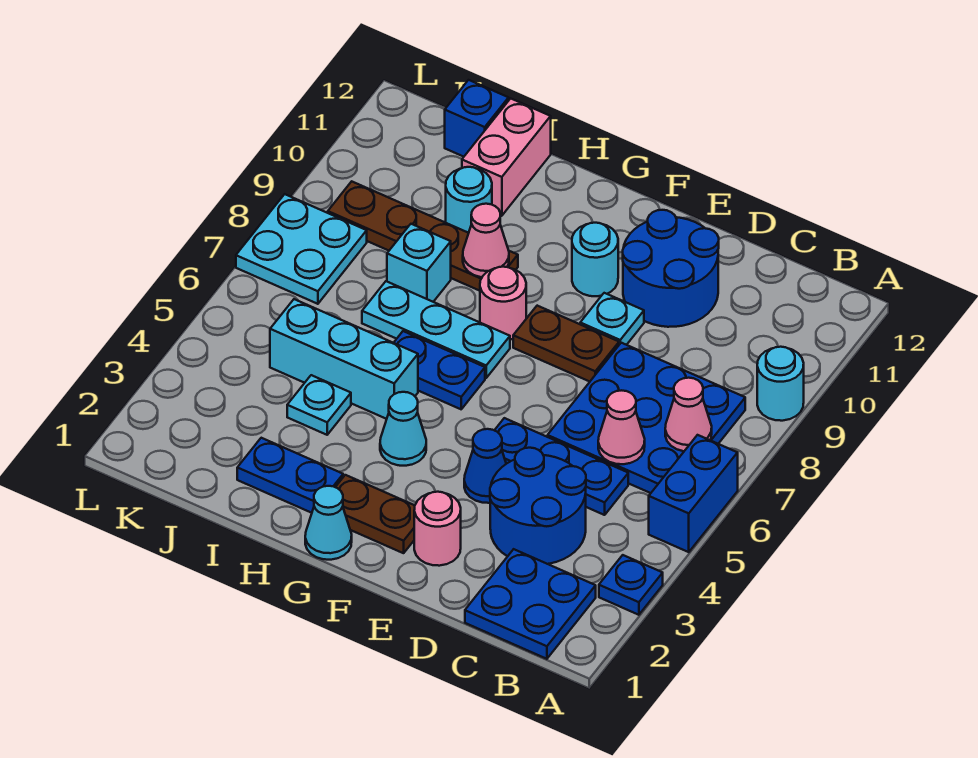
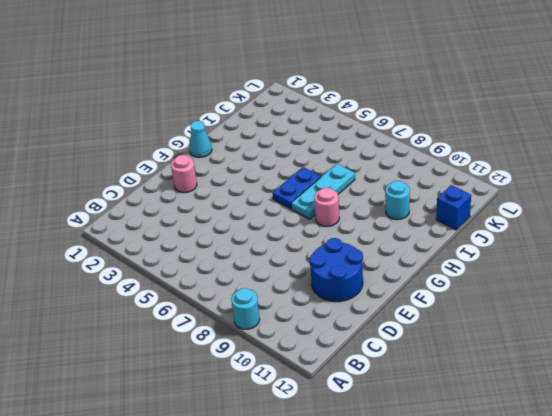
none -> blue 1x1 plate [599,555,663,615]
none -> blue 1x2 brick [649,435,738,552]
none -> blue 2x2 plate [465,549,596,659]
none -> blue 3x3 plate [548,343,745,493]

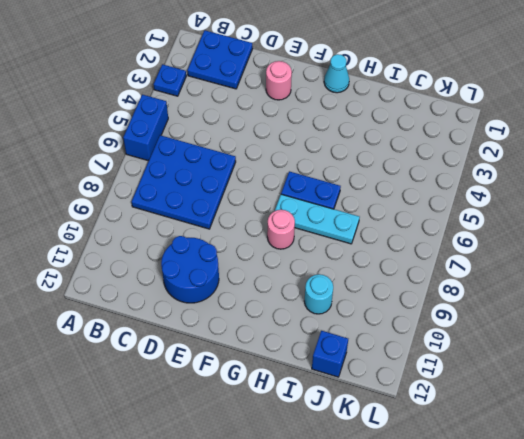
none -> cyan 1x1 round brick [757,347,804,421]
none -> blue 2x2 round brick [490,448,586,564]
none -> blue 1x3 plate [494,418,628,515]
none -> blue 1x1 cone [464,429,506,503]

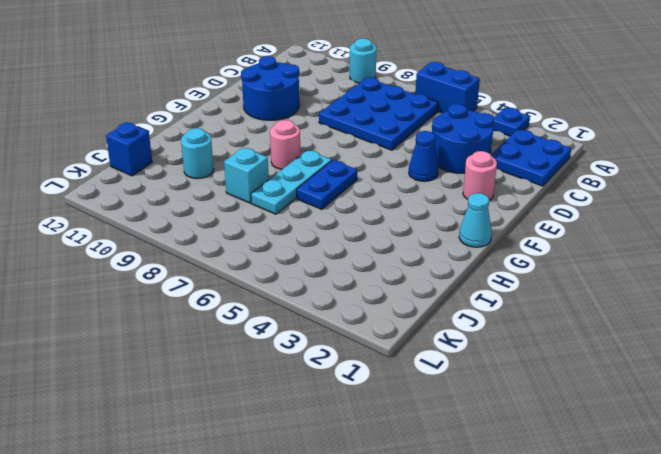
none -> blue 1x3 plate [494,418,628,515]
none -> brown 1x2 plate [513,306,619,382]
none -> cyan 1x1 plate [580,293,644,345]
none -> brown 1x2 plate [336,475,415,553]

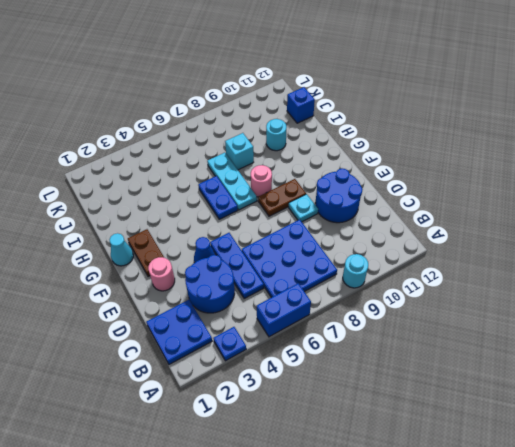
brown 1x2 plate [258,179,306,216] -> brown 1x2 plate turned to [513,306,619,382]
none -> cyan 1x1 round brick [572,223,618,296]
none -> cyan 1x1 cone [380,392,426,466]
none -> blue 1x2 plate [237,438,343,513]
none -> cyan 1x3 brick [270,299,418,419]

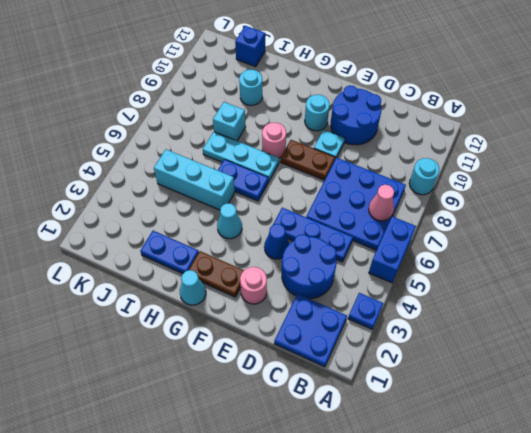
none -> brown 1x4 plate [328,181,518,291]
none -> cyan 1x1 plate [287,375,351,435]
none -> pink 1x2 brick [462,98,551,216]
none -> cyan 2x2 plate [236,194,367,304]

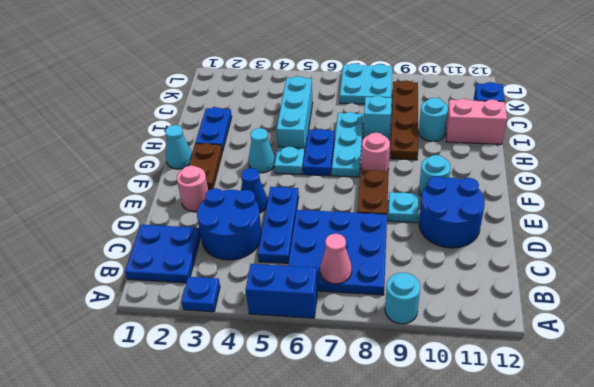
cyan 1x1 plate [274,147,305,175] -> cyan 1x1 plate moved to [287,375,351,435]
none -> pink 1x1 cone [598,390,645,464]
none -> pink 1x1 cone [463,204,509,277]

